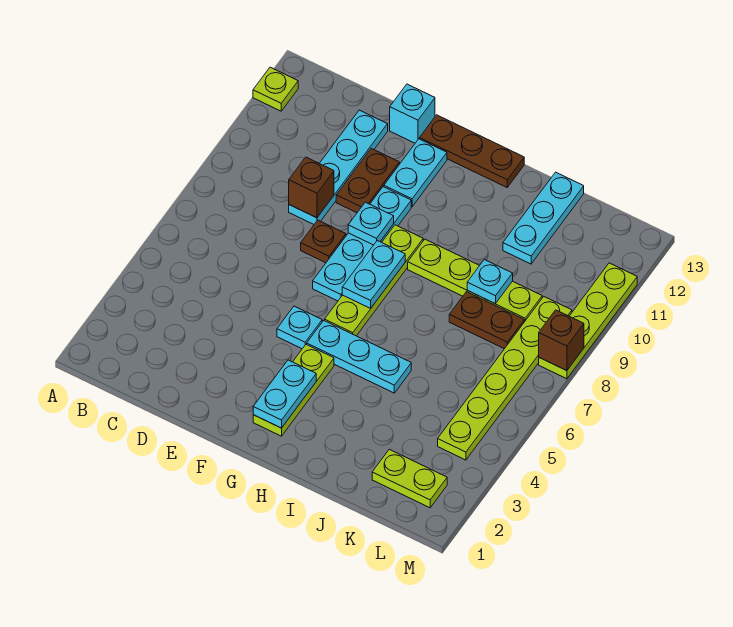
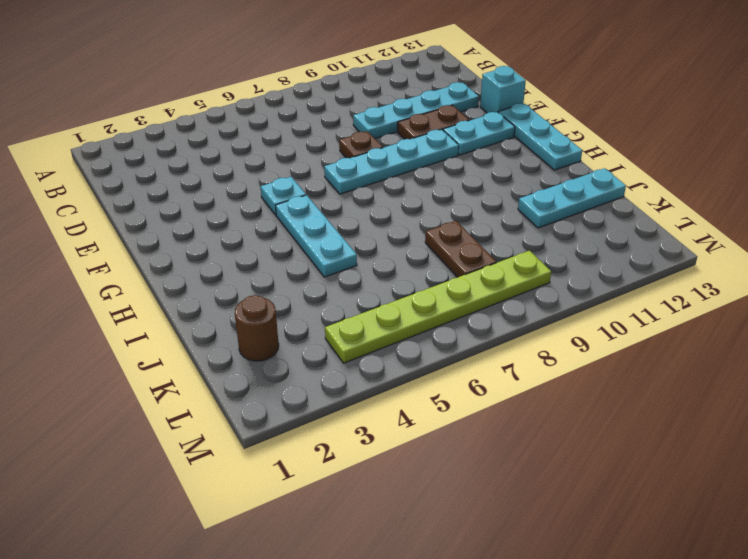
cyan 1x3 plate [499,103,582,170] -> brown 1x3 plate [420,115,524,187]
brown 1x1 round brick [235,295,279,361] -> lime 1x2 plate [372,449,447,508]
none -> lime 1x1 plate [253,67,298,111]
none -> lime 1x3 plate [253,344,334,436]
none -> lime 1x4 plate [325,225,423,336]

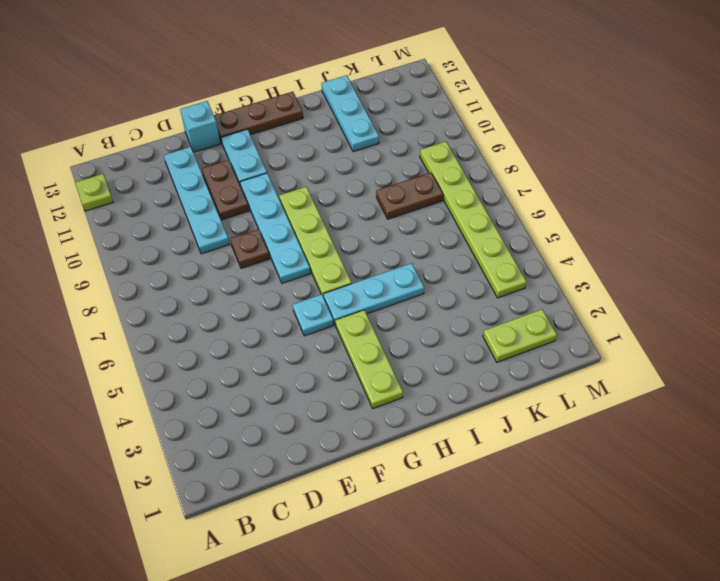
none -> lime 1x4 plate [408,239,542,322]
none -> lime 1x4 plate [539,263,637,379]
none -> brown 1x1 brick [289,157,334,218]

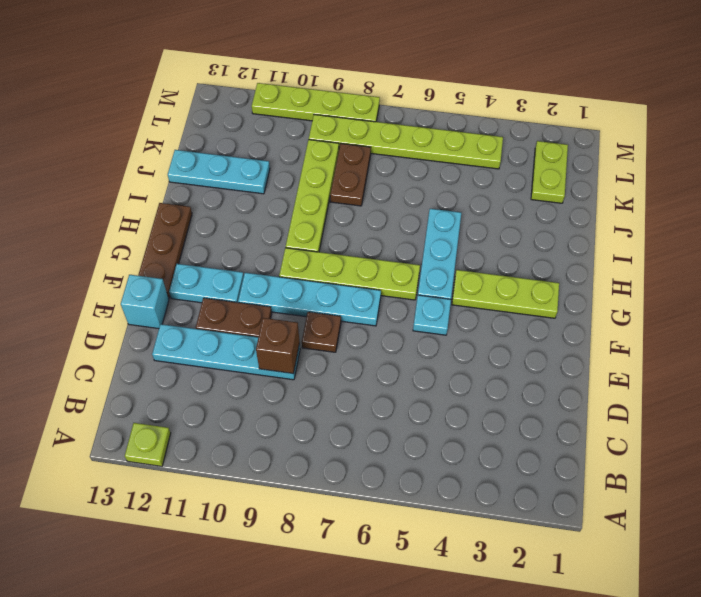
none -> cyan 1x1 plate [348,202,394,245]
none -> cyan 1x2 plate [253,360,316,428]
none -> cyan 1x2 plate [342,241,405,308]

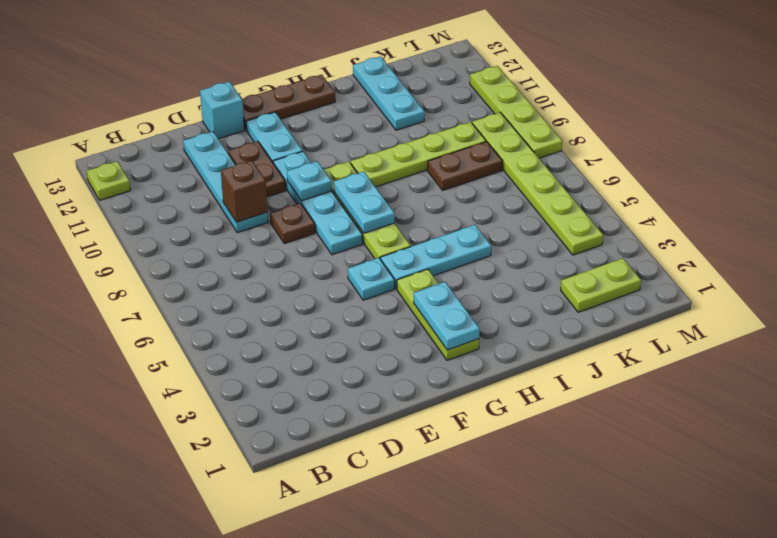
none -> cyan 1x1 plate [467,260,513,304]
none -> brown 1x1 brick [539,310,584,371]

